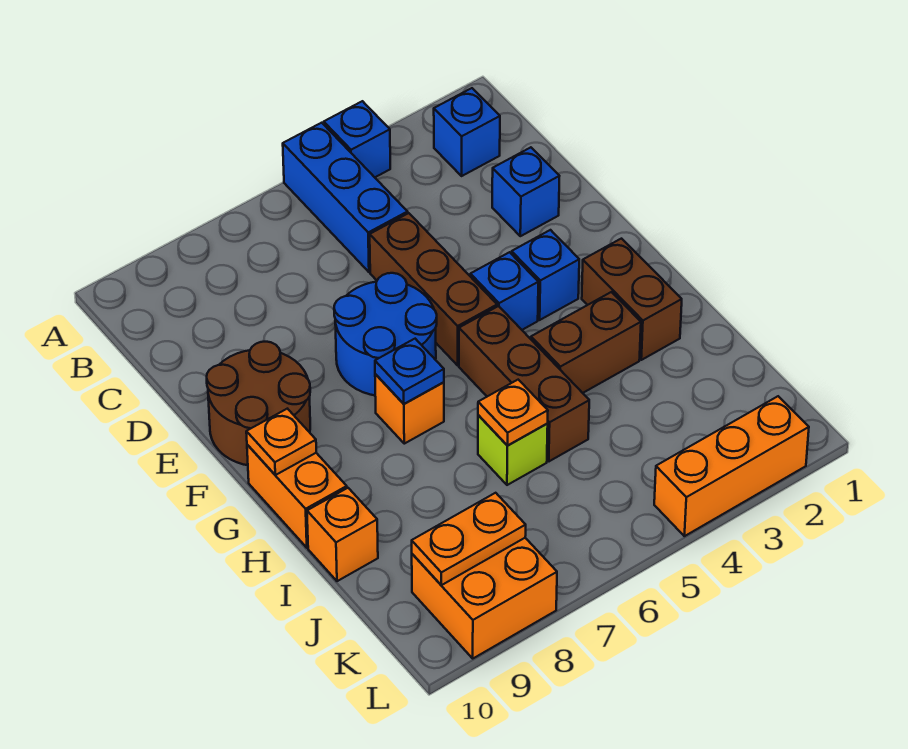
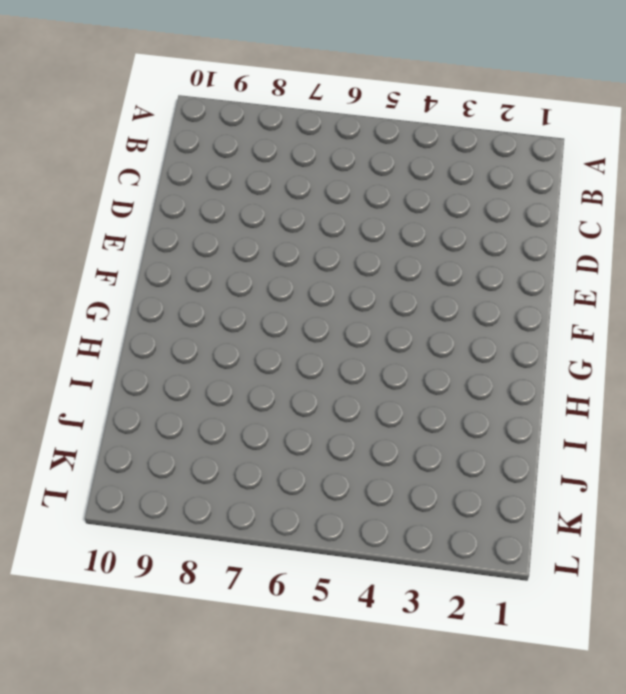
none -> blue 1x1 brick [324,101,390,177]
none -> blue 1x3 brick [283,123,408,272]
none -> blue 1x1 brick [434,88,500,176]

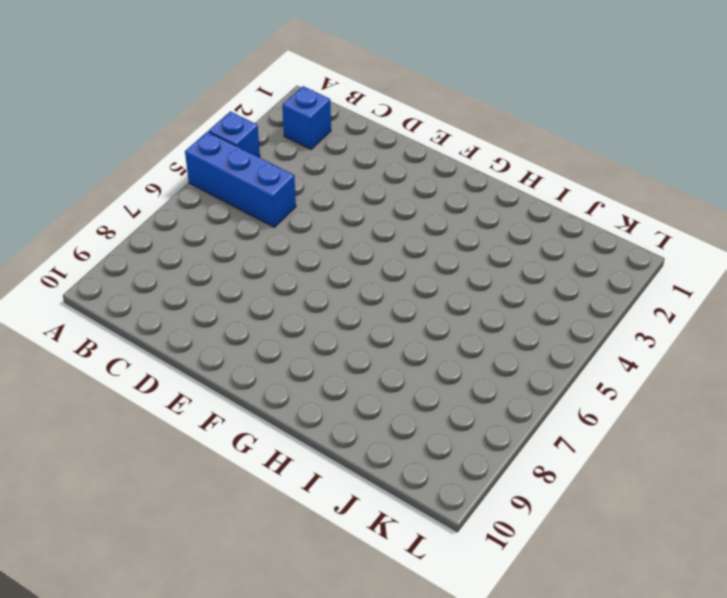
none -> blue 1x1 brick [492,147,559,236]
none -> brown 1x3 brick [370,213,497,365]
none -> blue 2x2 round brick [334,273,437,395]

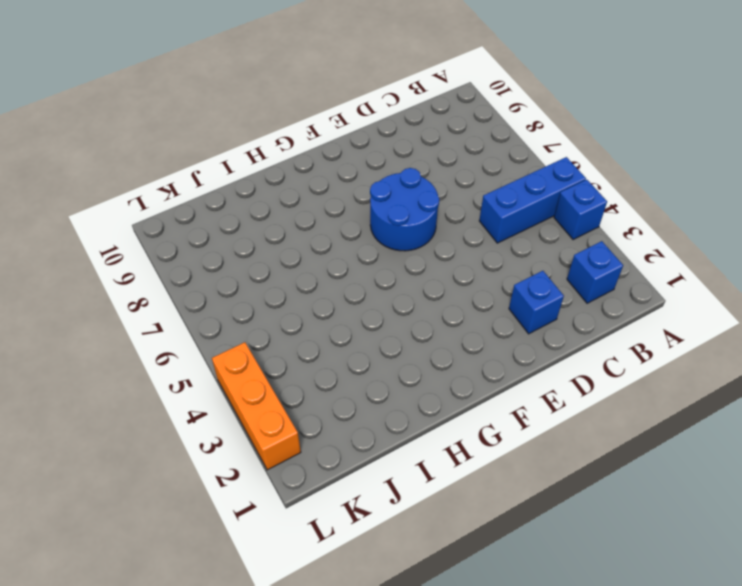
none -> brown 1x3 brick [370,213,497,365]
none -> brown 2x2 round brick [207,342,310,465]
none -> blue 1x1 brick [512,230,579,320]

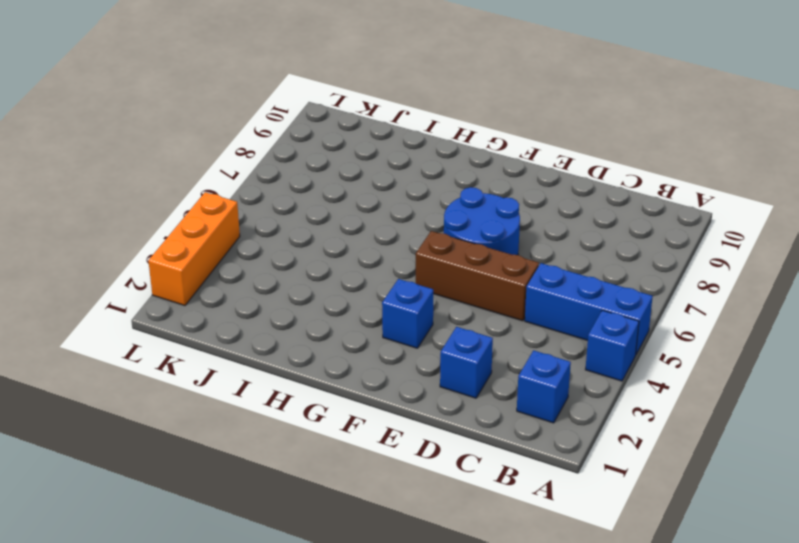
none -> brown 2x2 round brick [207,342,310,465]
none -> blue 1x1 brick [470,252,538,330]
none -> brown 1x2 brick [582,239,682,360]

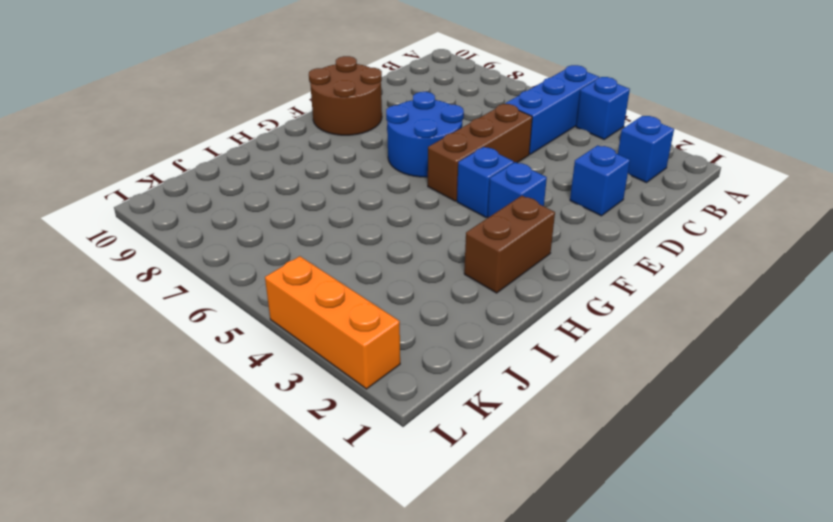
none -> brown 1x3 brick [459,306,589,461]
none -> orange 1x1 brick [375,374,444,444]
none -> orange 1x2 brick [247,445,347,548]

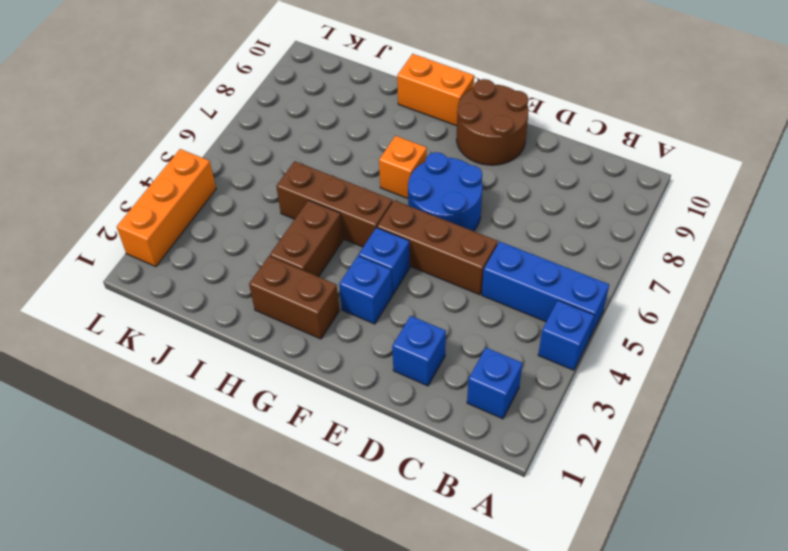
none -> lime 1x1 brick [478,415,548,485]
none -> orange 1x1 brick [307,488,378,581]
none -> orange 2x2 brick [412,538,557,658]

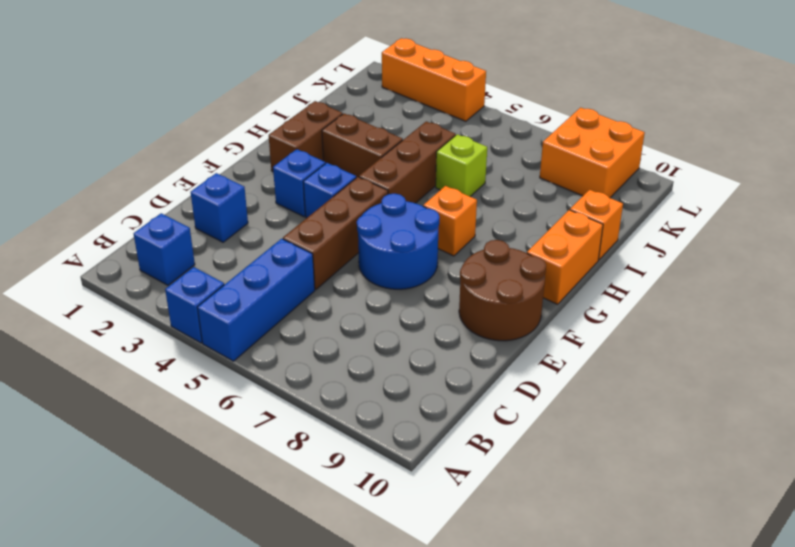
none -> blue 1x1 plate [375,339,444,404]
none -> orange 1x1 plate [246,409,316,475]
none -> orange 1x1 plate [478,380,548,446]

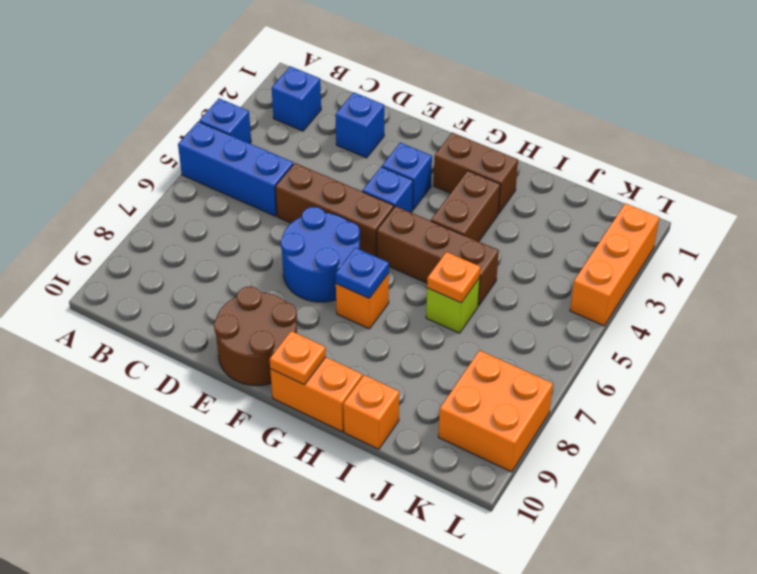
none -> orange 1x2 plate [412,493,526,585]

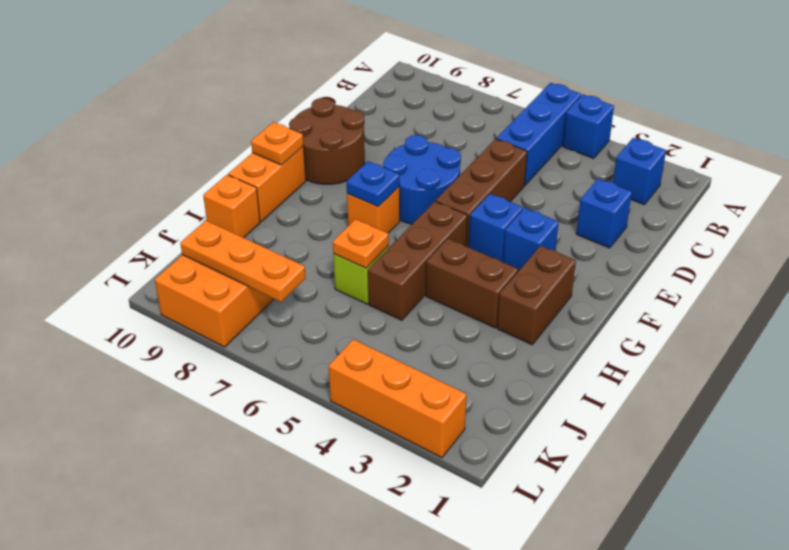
orange 1x3 plate [180,220,306,302] -> orange 1x2 plate [412,493,526,585]

